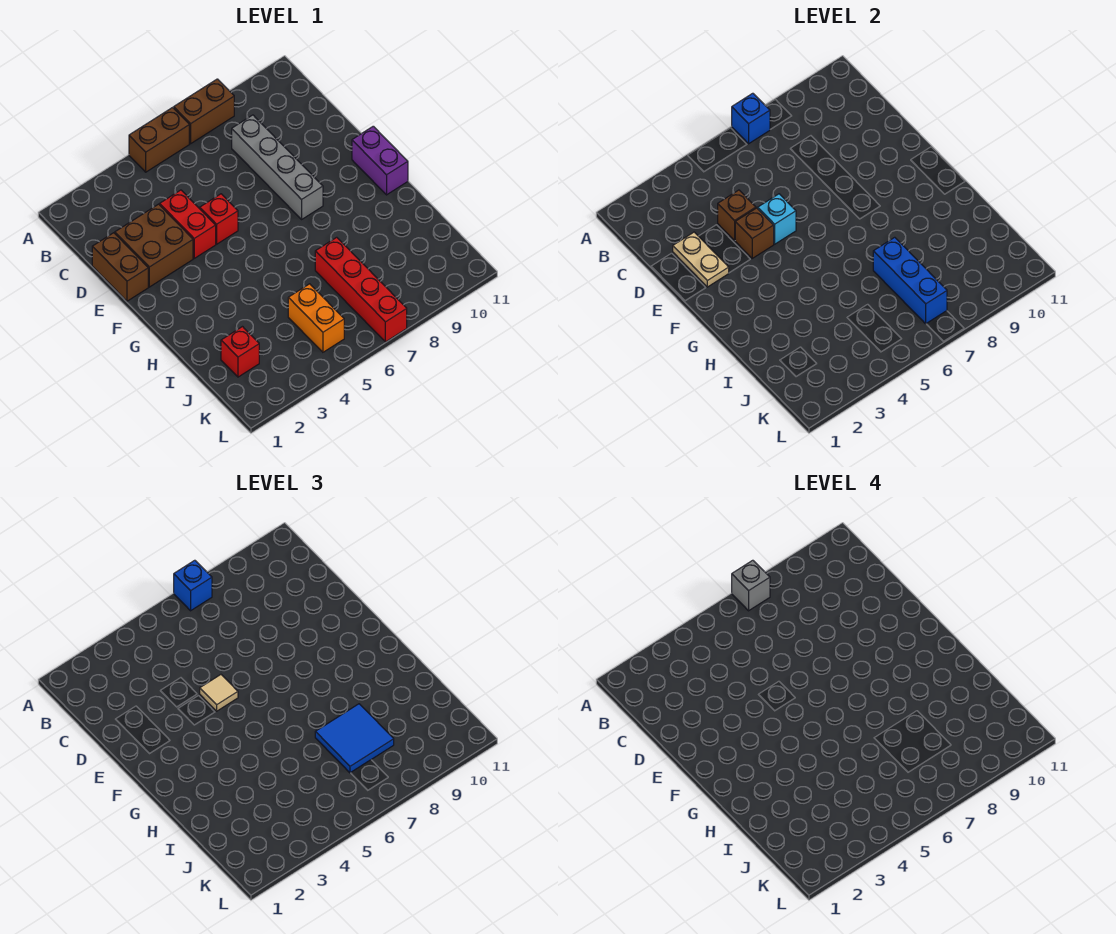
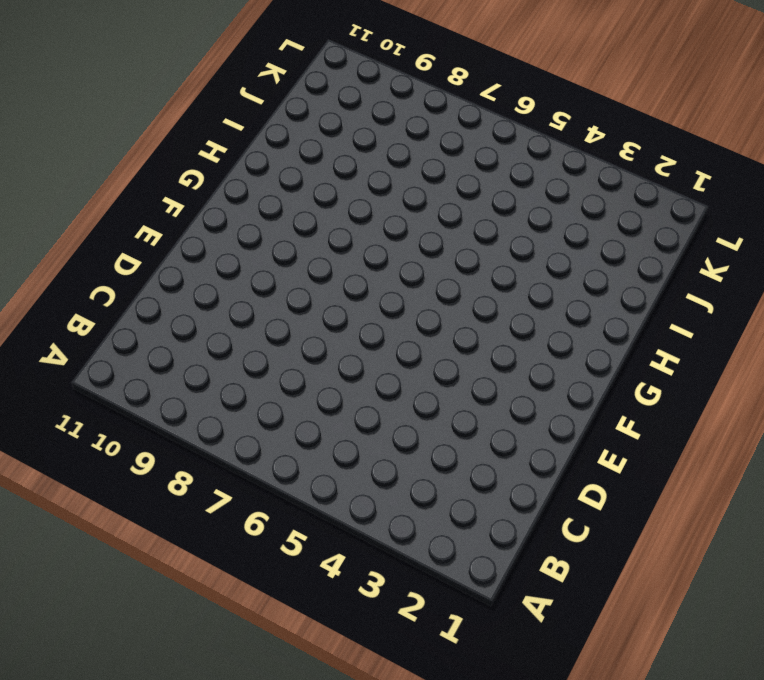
none -> brown 1x2 brick [129,108,189,172]
none -> brown 1x2 brick [174,79,234,144]
none -> grey 1x4 brick [232,115,323,219]

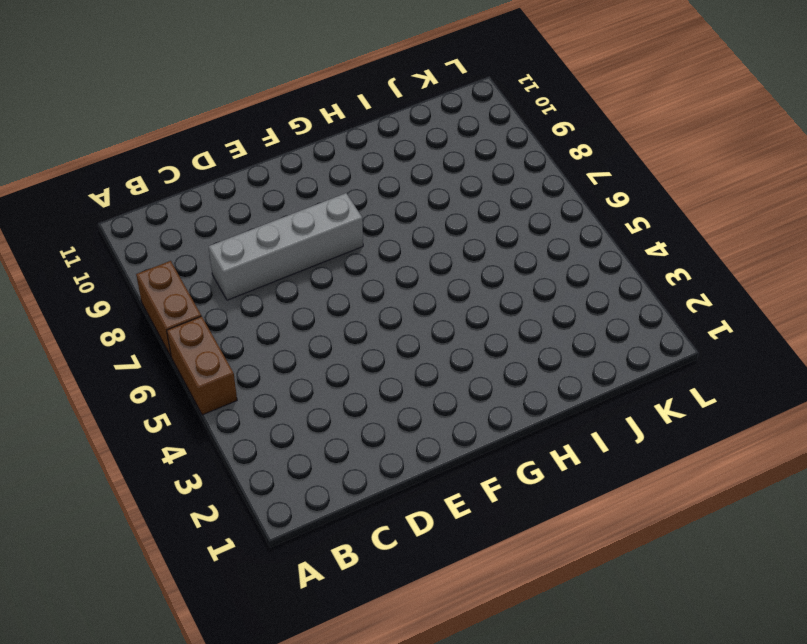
none -> brown 1x2 brick [92,233,148,301]
none -> brown 2x2 brick [115,204,193,287]
none -> red 1x2 brick [160,190,216,258]

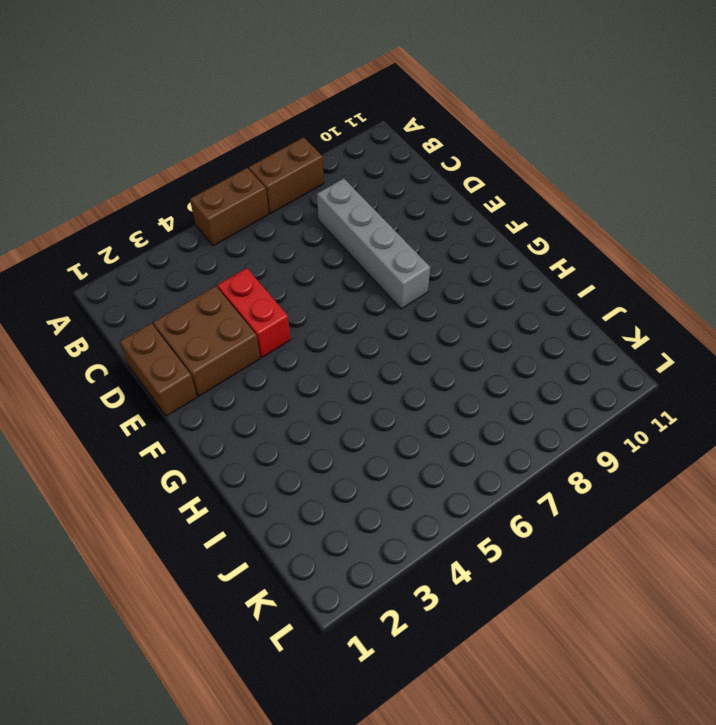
none -> red 1x1 brick [200,194,238,244]
none -> purple 1x2 brick [352,126,408,195]
none -> red 1x4 brick [315,237,407,342]

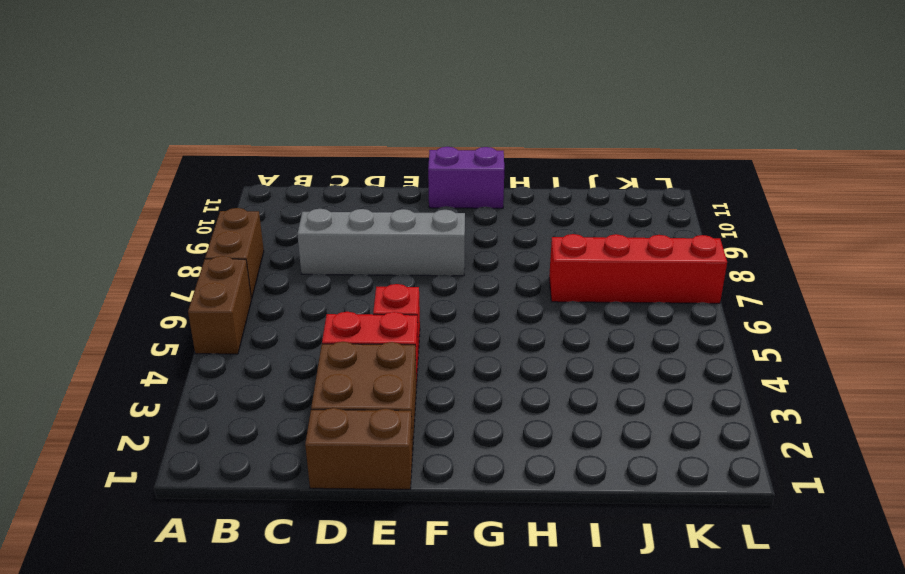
none -> red 1x1 brick [221,327,259,377]
none -> orange 1x2 brick [288,284,344,352]
none -> blue 1x1 brick [732,93,770,144]

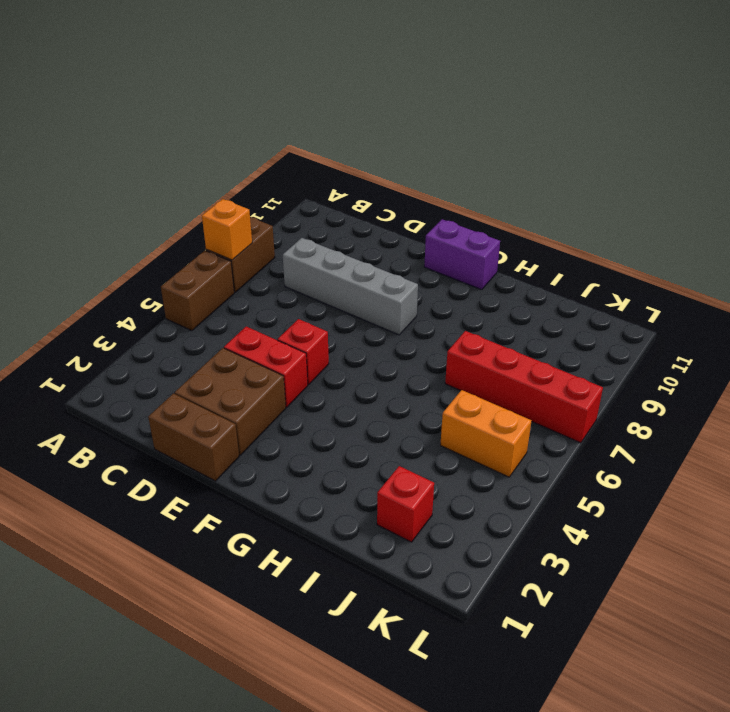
orange 1x1 brick [202,199,252,260] -> blue 1x1 brick [732,93,770,144]
none -> tan 1x2 plate [673,232,729,287]
none -> brown 1x1 brick [718,190,756,240]
none -> brown 1x1 brick [735,208,774,258]

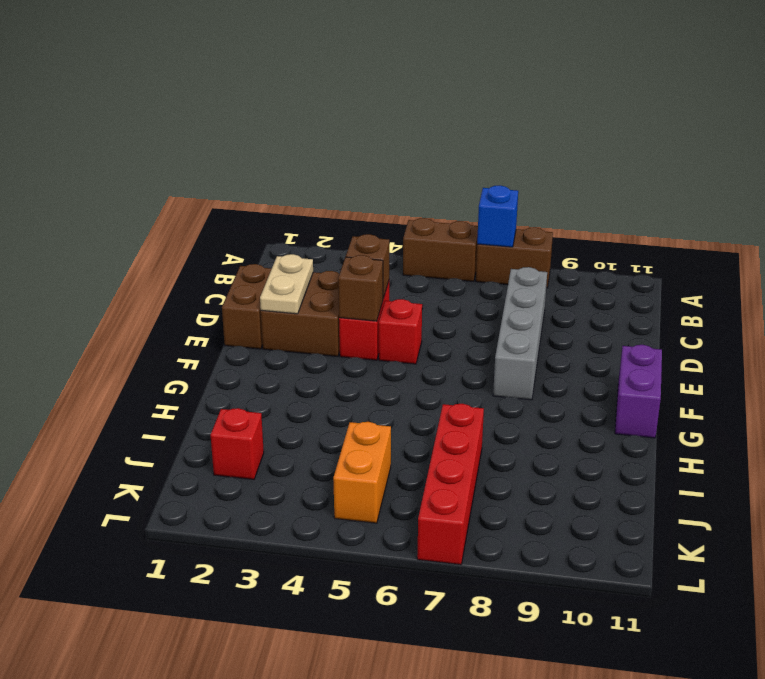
none -> cyan 1x1 brick [758,194,796,244]
none -> blue 1x3 brick [873,237,947,324]
none -> blue 1x1 brick [174,560,212,611]

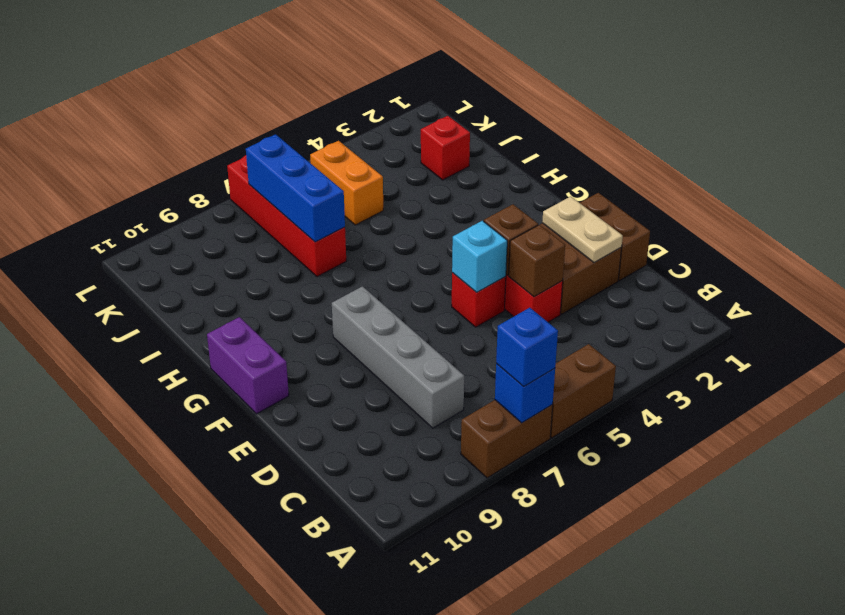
none -> tan 1x1 tile [200,675,238,711]
none -> blue 2x2 tile [315,704,394,773]
none -> grey 1x1 brick [732,560,770,611]

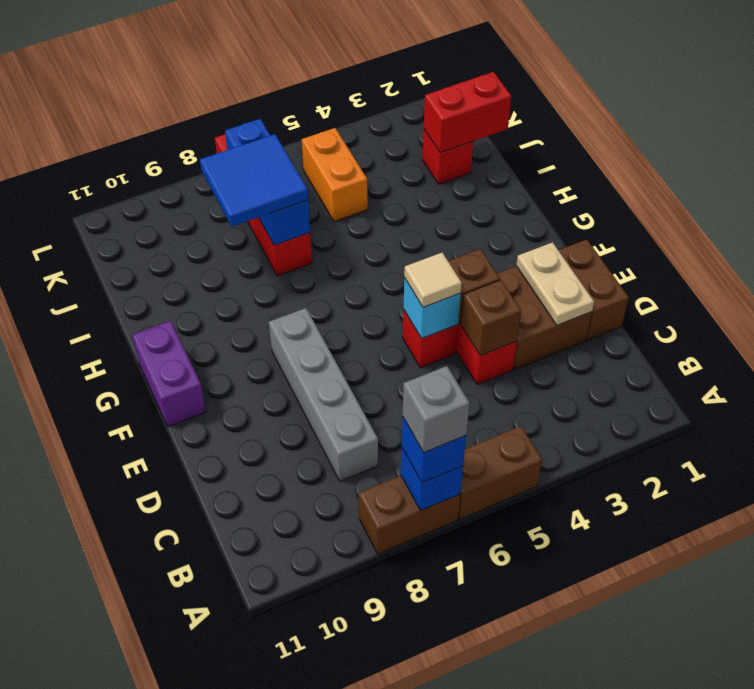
red 1x2 brick [424,72,511,153] -> none

